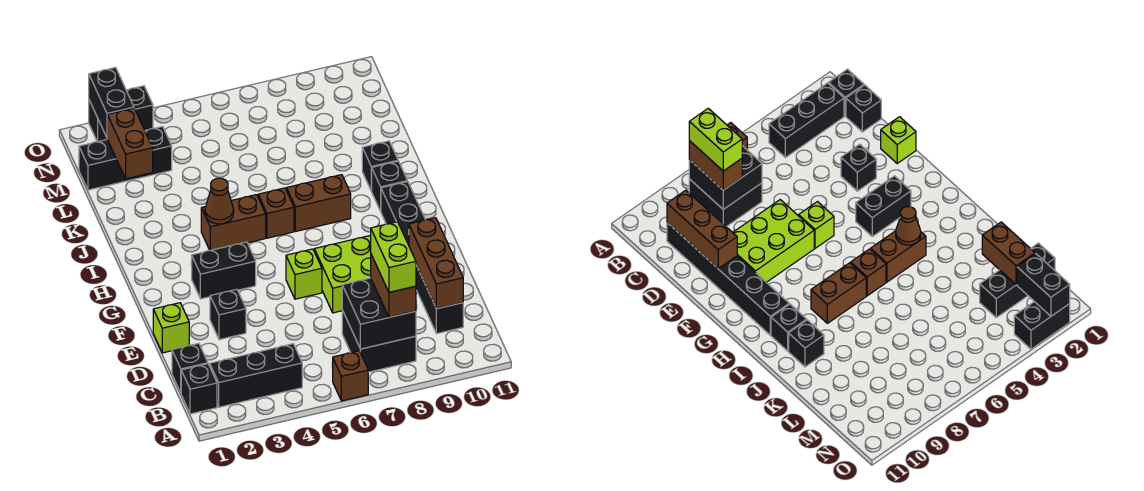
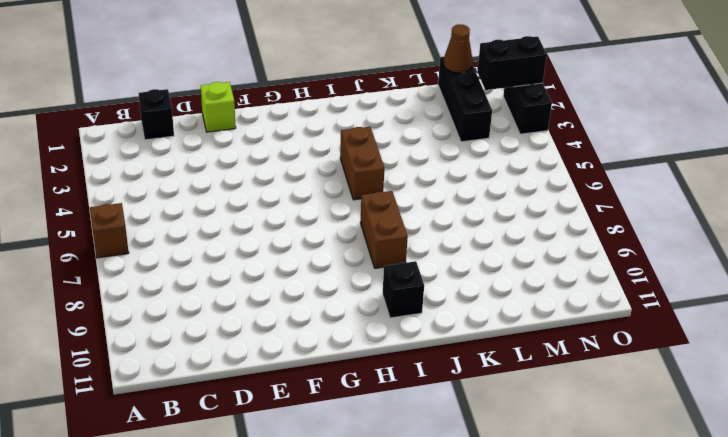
brown 1x1 cone [443,24,473,73] -> brown 1x1 cone moved to [205,178,234,224]
none -> black 1x1 brick [181,364,217,414]
none -> black 1x3 brick [210,344,302,407]
none -> black 2x2 brick [342,310,416,372]

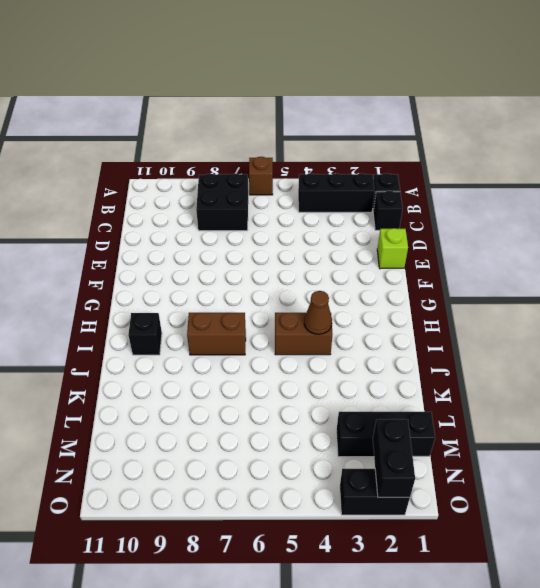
none -> black 1x6 brick [381,182,463,334]
none -> black 1x1 brick [210,289,246,340]
none -> lime 2x3 brick [314,235,371,313]

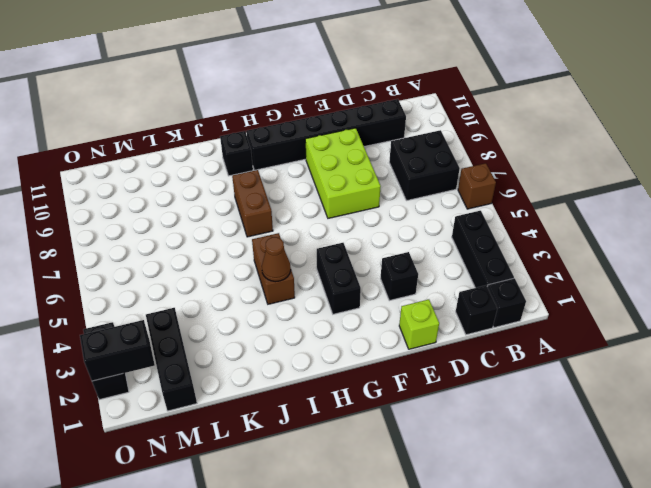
none -> lime 1x1 brick [286,249,322,299]
none -> brown 1x1 brick [258,188,294,238]
none -> black 1x1 brick [362,141,398,191]

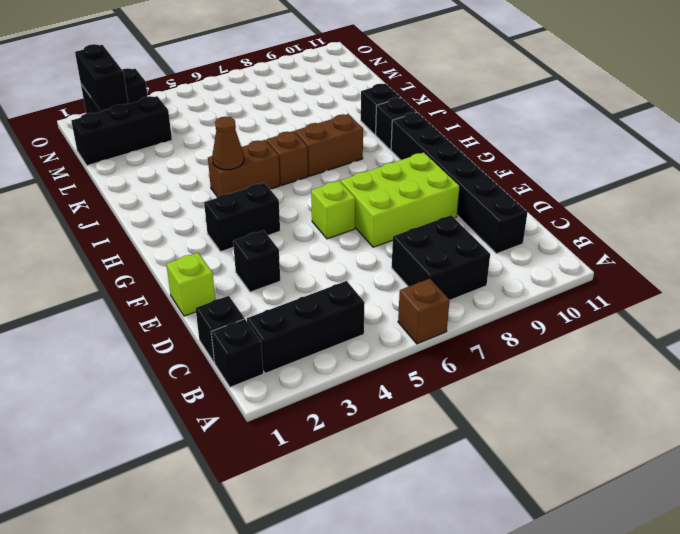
none -> black 2x2 brick [342,278,416,349]
none -> brown 1x3 brick [409,218,463,309]
none -> brown 1x2 brick [107,108,153,179]

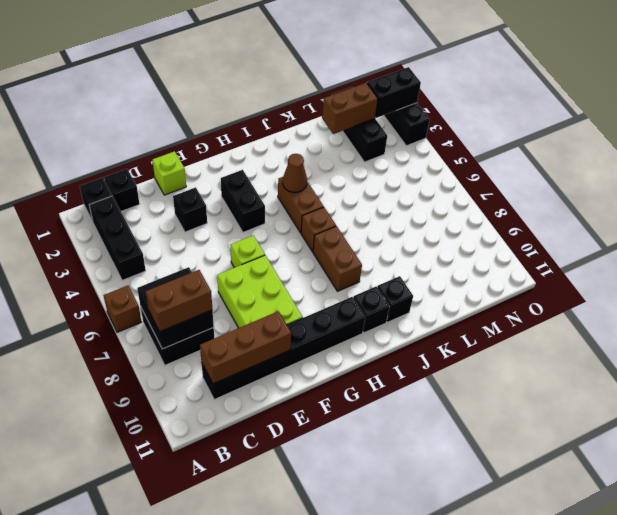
none -> lime 1x2 brick [371,222,416,292]

